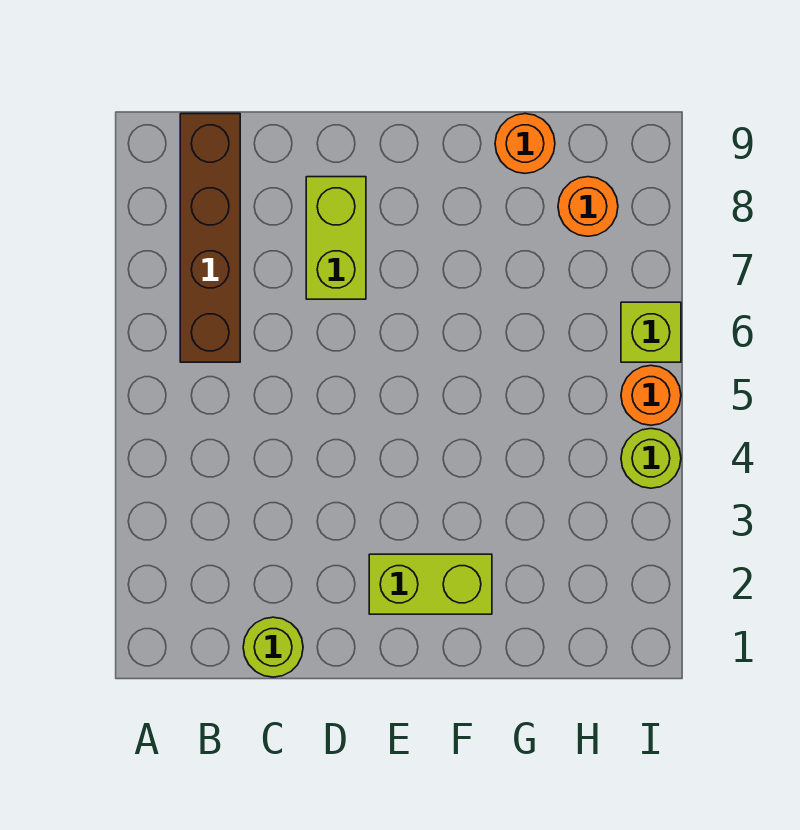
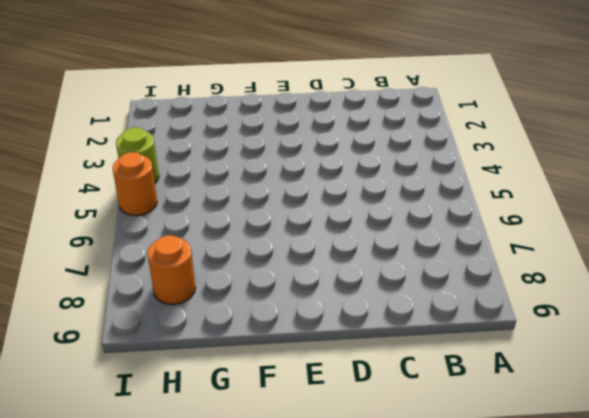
none -> brown 1x4 brick [180,114,240,362]
none -> lime 1x1 round brick [243,617,303,677]

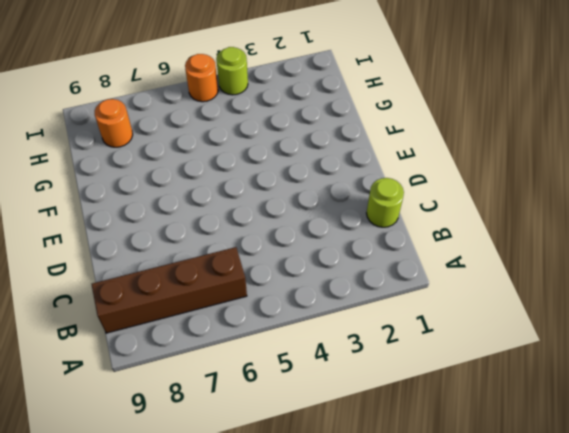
none -> lime 1x2 brick [306,177,366,299]
none -> lime 1x2 brick [369,554,492,614]

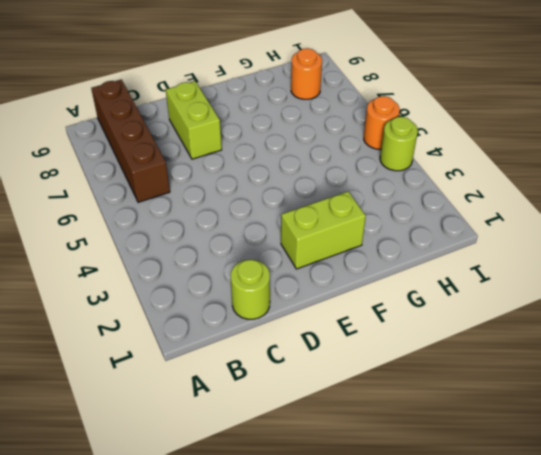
none -> orange 1x1 round brick [495,114,555,173]
none -> lime 1x1 brick [621,302,681,362]

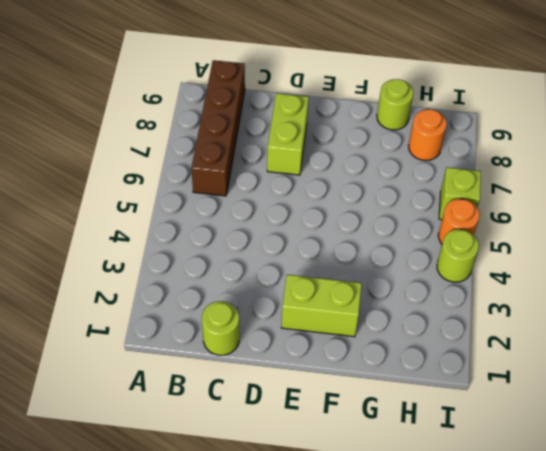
lime 1x1 round brick [377,79,413,130] -> orange 1x1 round brick [495,114,555,173]

